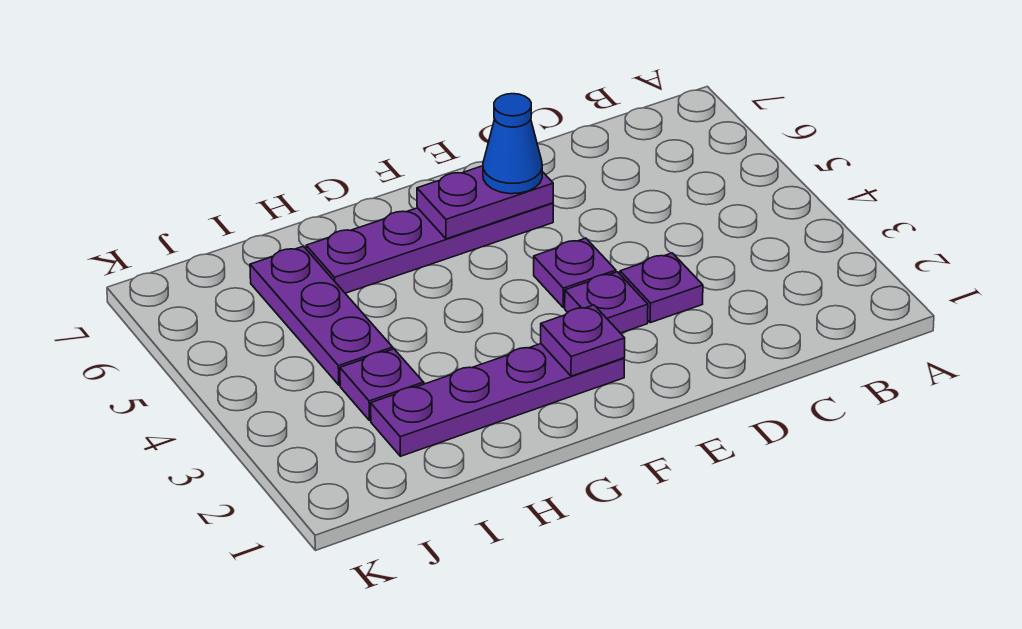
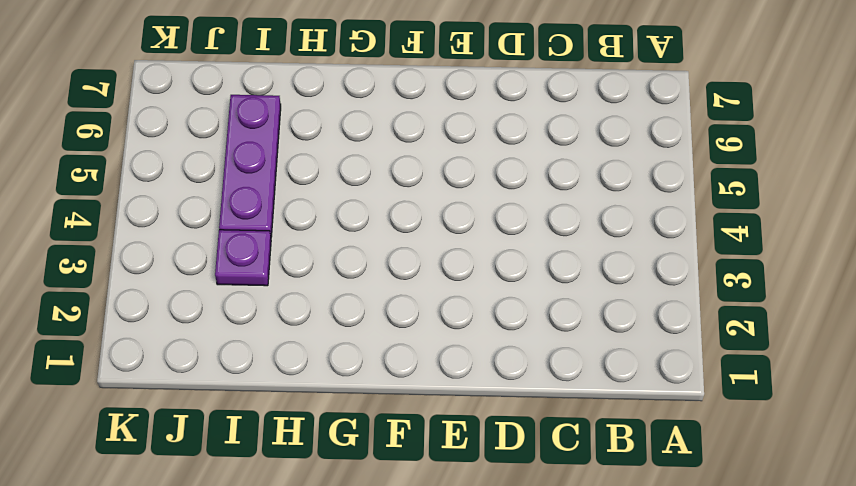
none -> purple 1x1 plate [620,253,703,323]
none -> purple 1x1 plate [565,272,648,333]

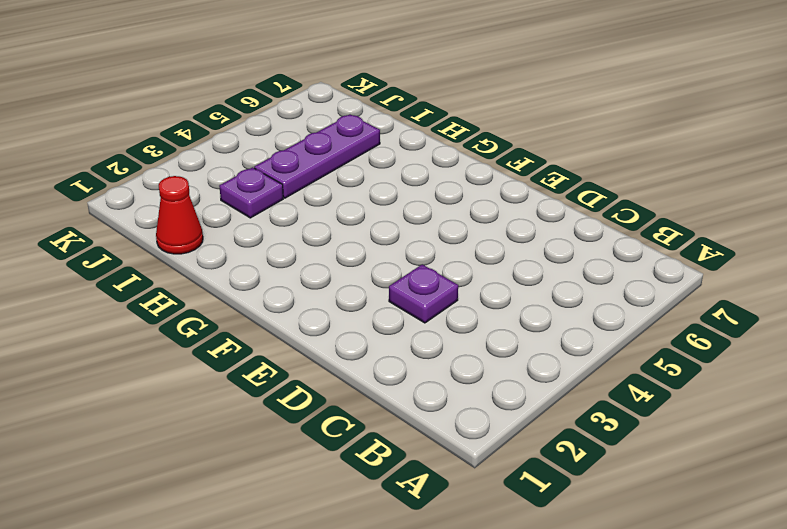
red 1x1 cone [156,176,203,254] -> none
none -> purple 1x1 plate [565,272,648,333]
none -> purple 1x1 plate [534,238,616,308]

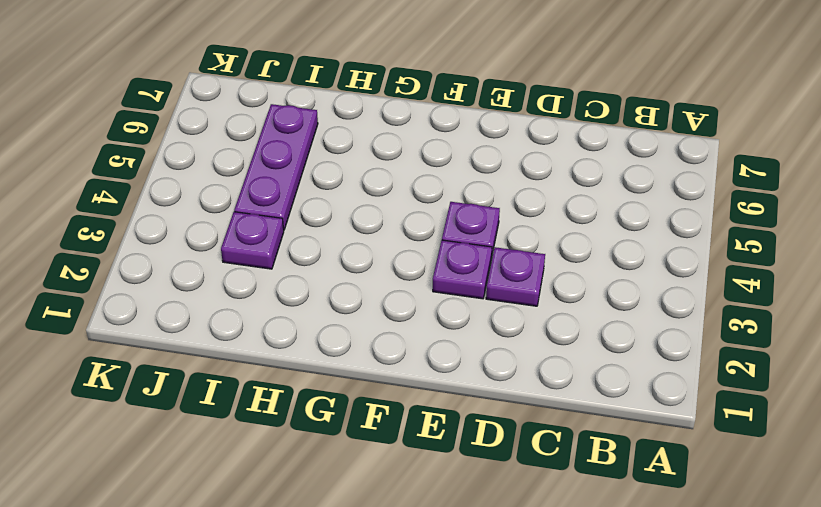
none -> purple 1x4 plate [306,203,553,293]
none -> purple 1x4 plate [371,344,624,456]

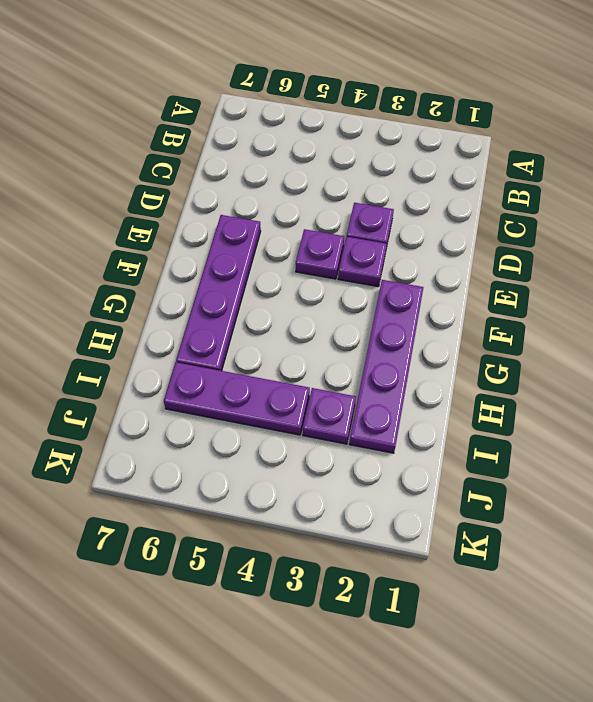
none -> purple 1x2 plate [417,166,553,239]
none -> purple 1x1 plate [541,305,625,376]

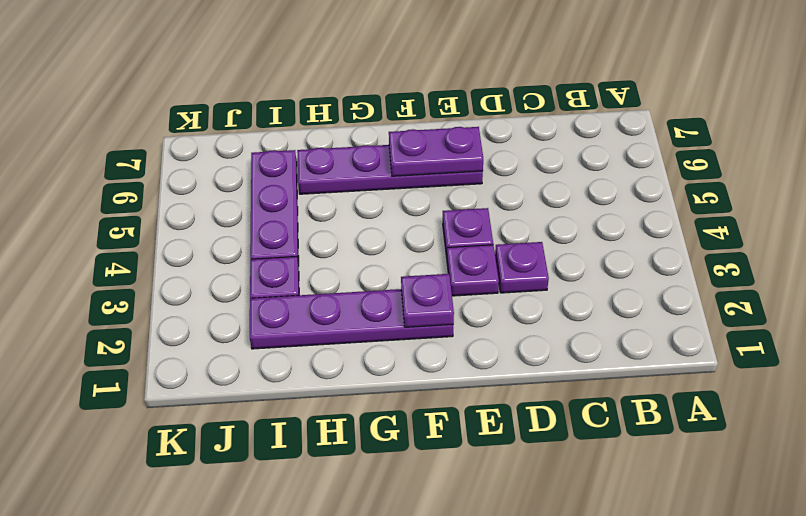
none -> blue 1x1 cone [483,94,542,194]

